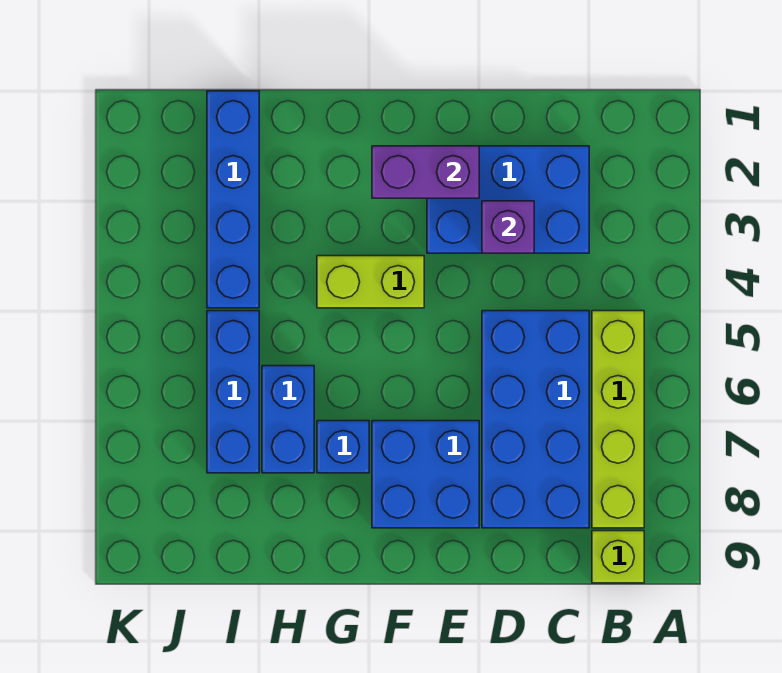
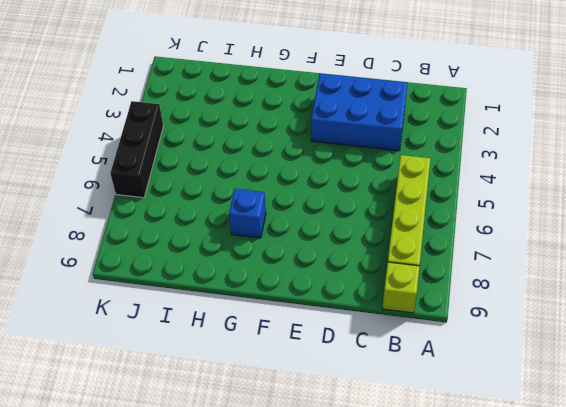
black 1x3 brick [110,101,163,198] -> none
none -> blue 2x4 brick [482,311,589,528]
none -> blue 2x2 brick [372,421,479,528]
none -> lime 1x2 brick [317,256,424,308]

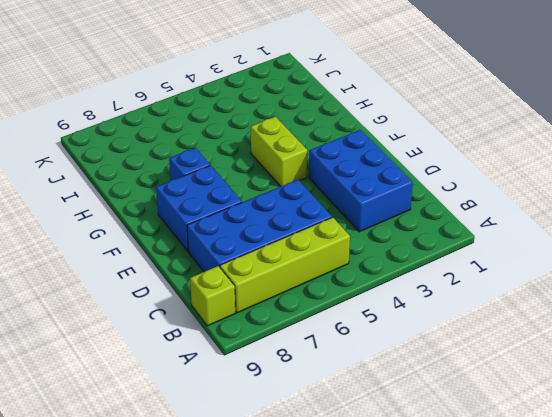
none -> blue 1x2 brick [262,366,314,473]
none -> blue 1x4 brick [207,91,259,308]
none -> blue 1x3 brick [207,311,259,473]

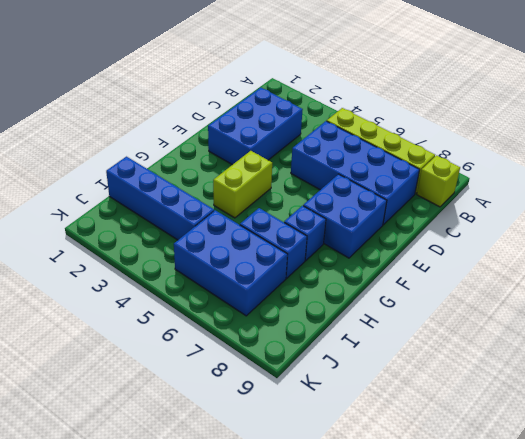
blue 2x3 brick [174,210,287,316] -> blue 1x3 brick [207,311,259,473]
none -> purple 1x1 brick [482,201,534,253]
none -> purple 1x2 brick [372,146,479,198]

